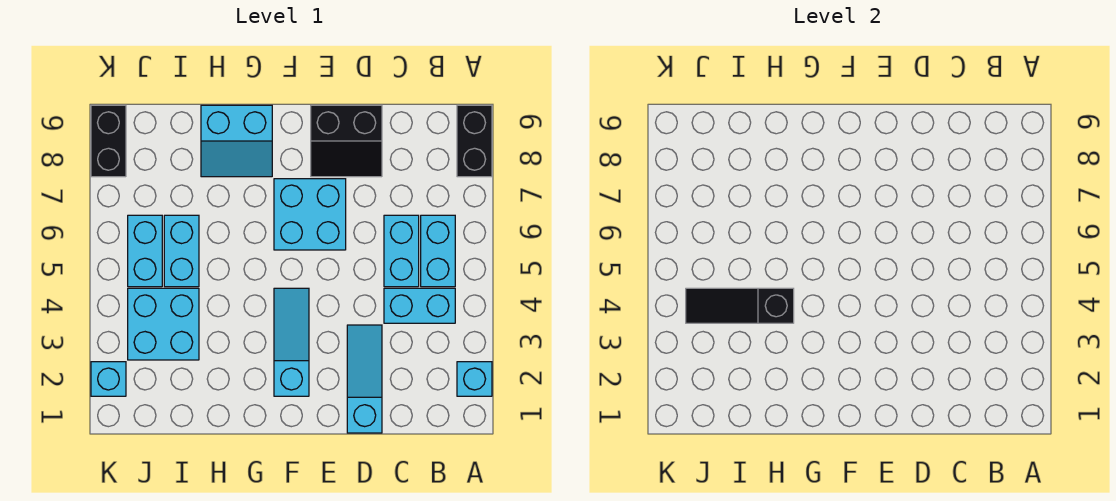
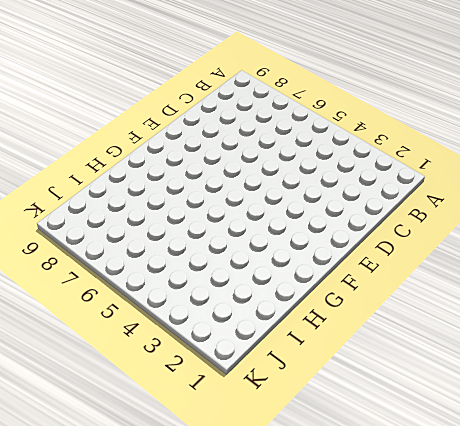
none -> cyan 1x1 brick [457,362,492,396]
none -> black 1x2 brick [457,105,492,177]
none -> cyan 1x2 brick [384,288,455,323]

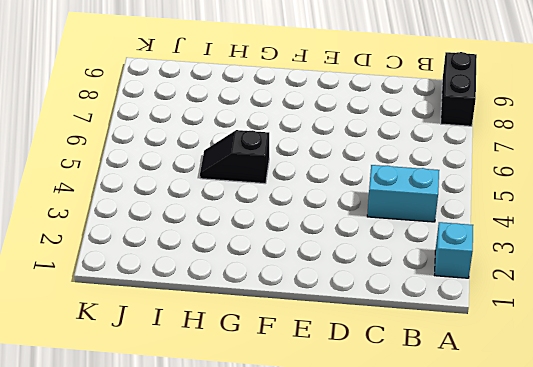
black 1x2 slope [200,130,269,184] -> none
none -> cyan 1x2 brick [421,215,455,287]
none -> cyan 1x2 brick [384,215,419,287]
none -> cyan 1x3 slope [347,325,382,433]

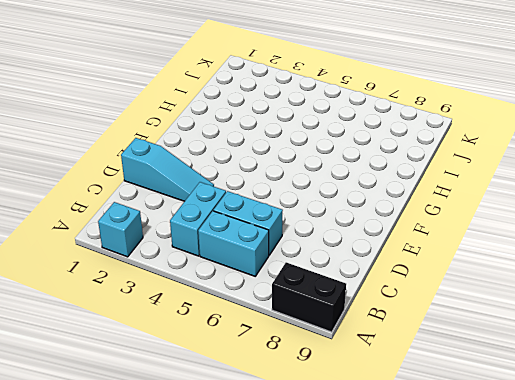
none -> black 2x2 slope [311,105,382,177]
none -> cyan 2x2 brick [274,179,346,250]
none -> cyan 1x3 slope [274,288,309,396]

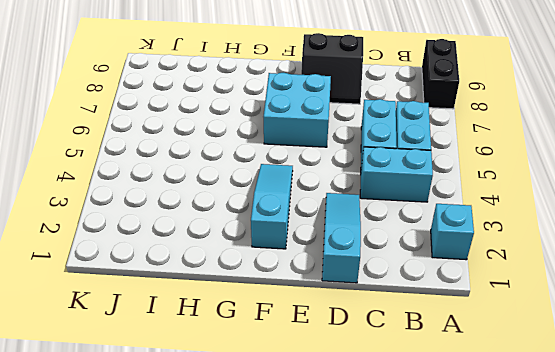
none -> cyan 2x2 slope [201,105,272,177]
none -> cyan 2x2 brick [128,288,199,360]
none -> cyan 1x2 brick [164,215,199,287]

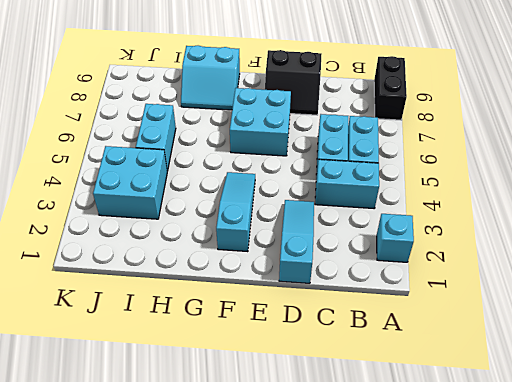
none -> cyan 1x2 brick [128,215,162,287]
none -> cyan 1x1 brick [91,362,126,396]
none -> black 1x2 brick [91,105,126,177]

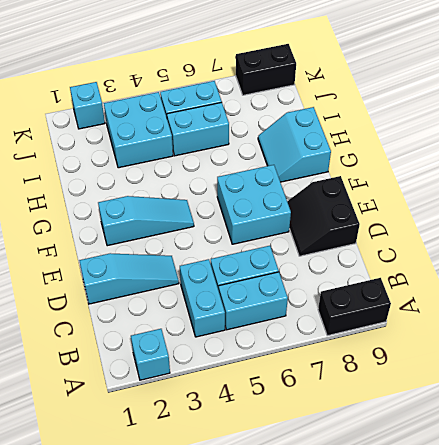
none -> black 1x3 slope [686,288,794,323]

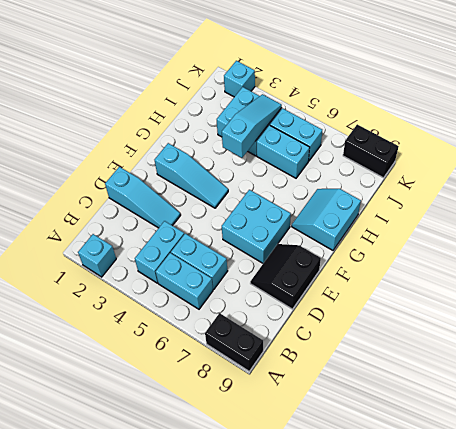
cyan 1x3 slope [222,94,282,158] -> black 1x3 slope [686,288,794,323]

